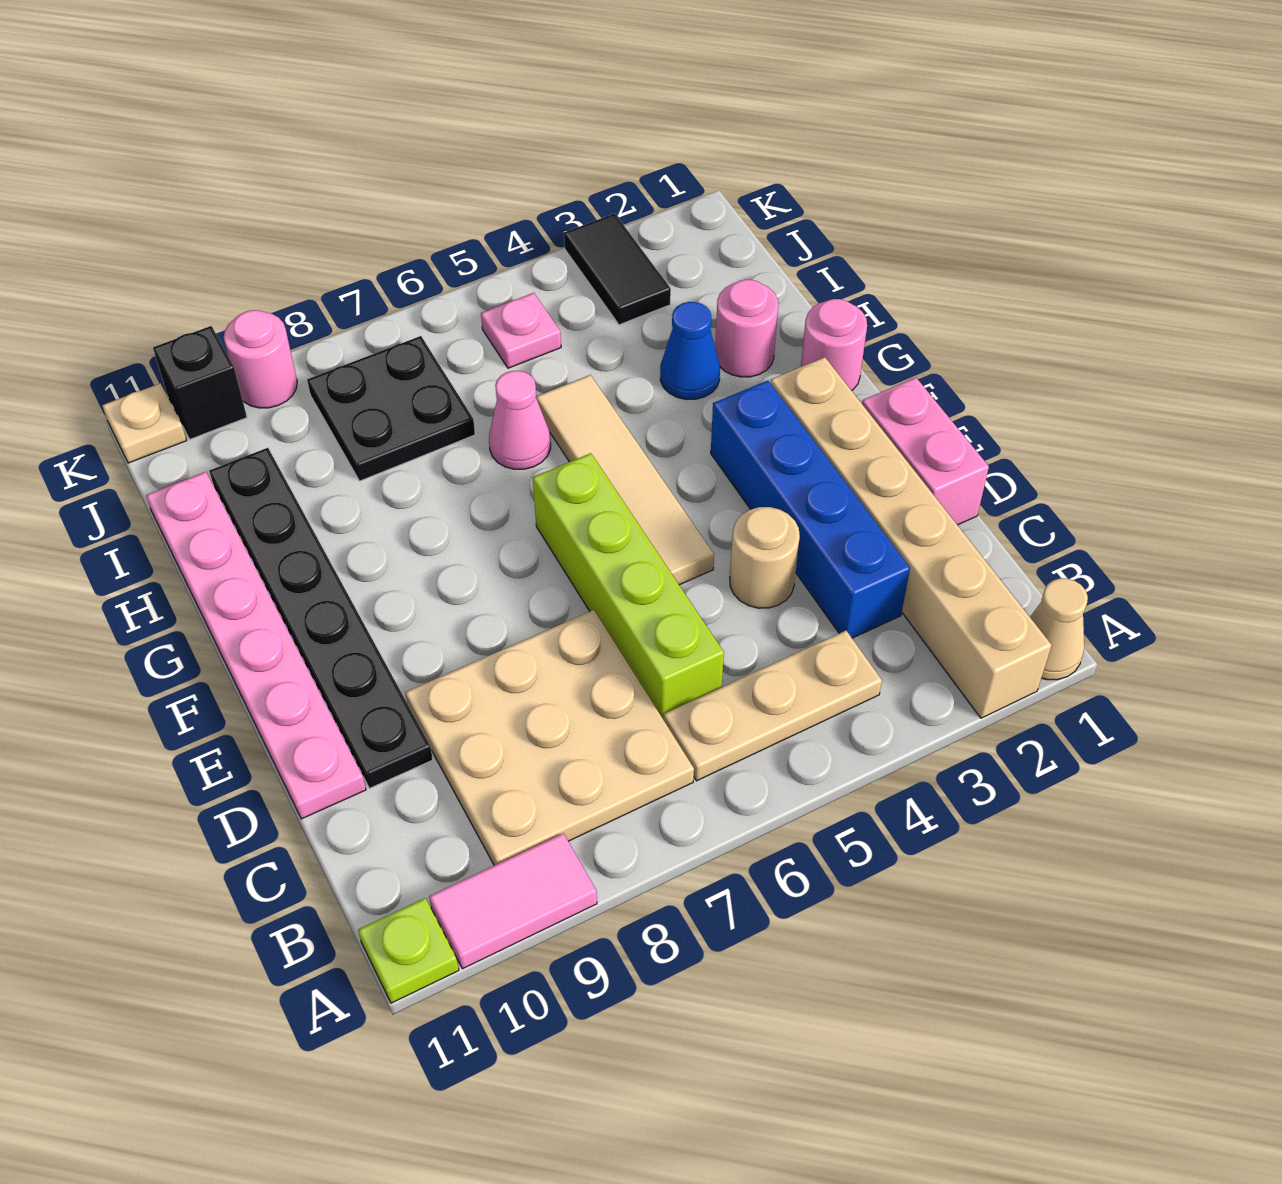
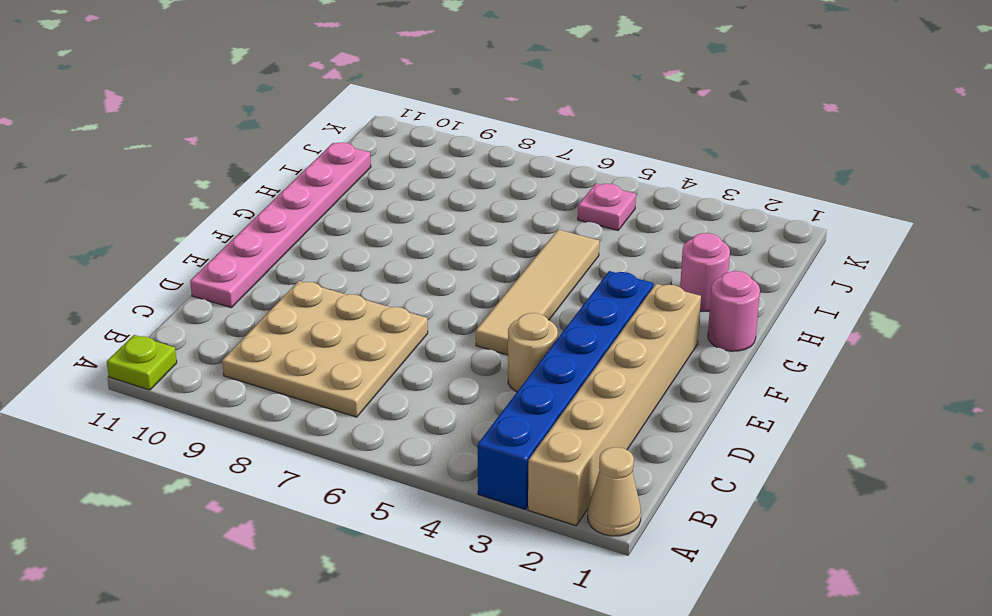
blue 1x6 brick [478,271,654,510] -> blue 1x4 brick [711,381,910,638]
none -> pink 1x2 tile [429,833,597,969]
none -> tan 1x3 plate [663,631,882,781]
none -> lime 1x4 brick [533,453,724,718]

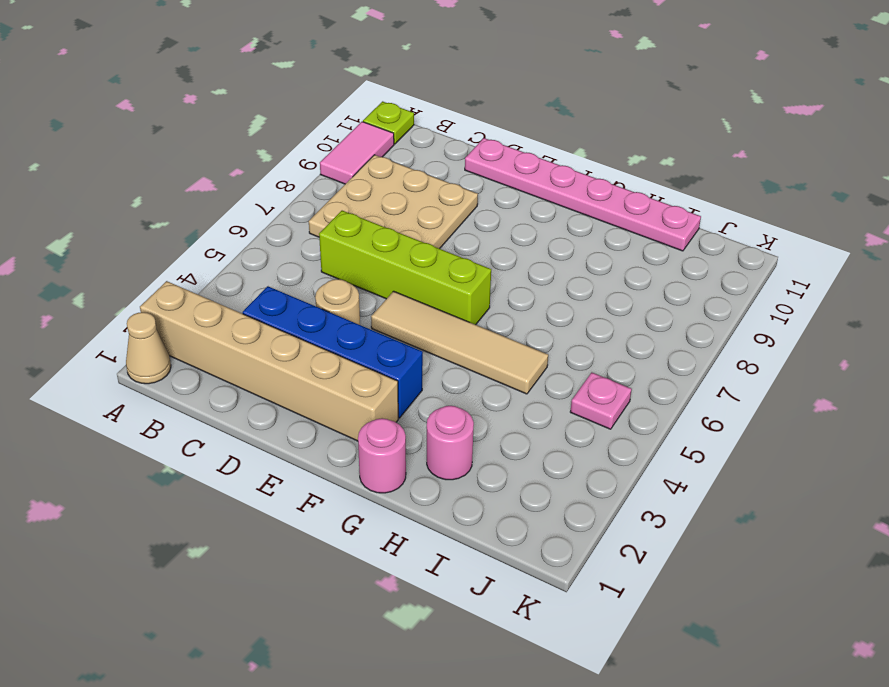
none -> tan 1x3 plate [663,631,882,781]
none -> pink 1x2 brick [862,378,989,525]
none -> black 1x6 plate [209,448,433,788]

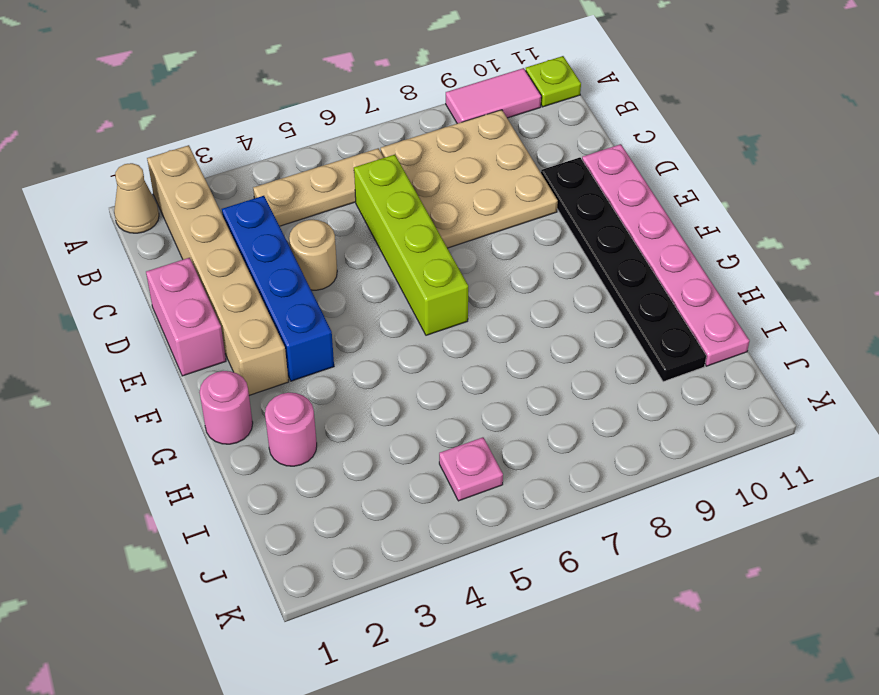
none -> tan 1x4 tile [536,375,714,585]
none -> blue 1x1 cone [660,302,720,399]
none -> pink 1x1 cone [489,371,551,469]

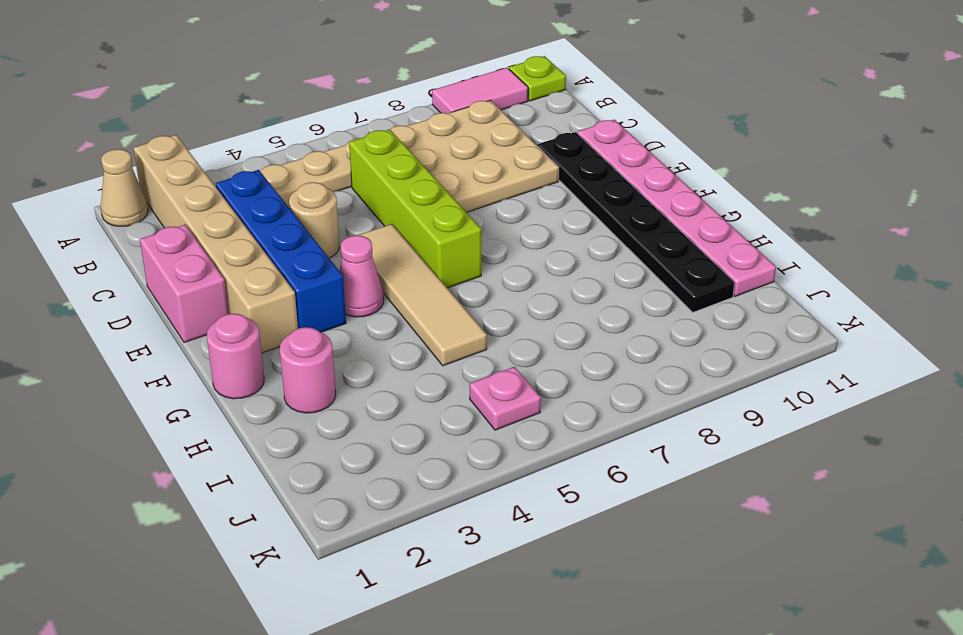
pink 1x1 cone [339,236,384,317] -> pink 1x1 cone moved to [489,371,551,469]
none -> blue 1x1 cone [660,302,720,399]
none -> black 2x2 plate [307,336,475,481]
none -> black 1x2 tile [564,214,671,325]

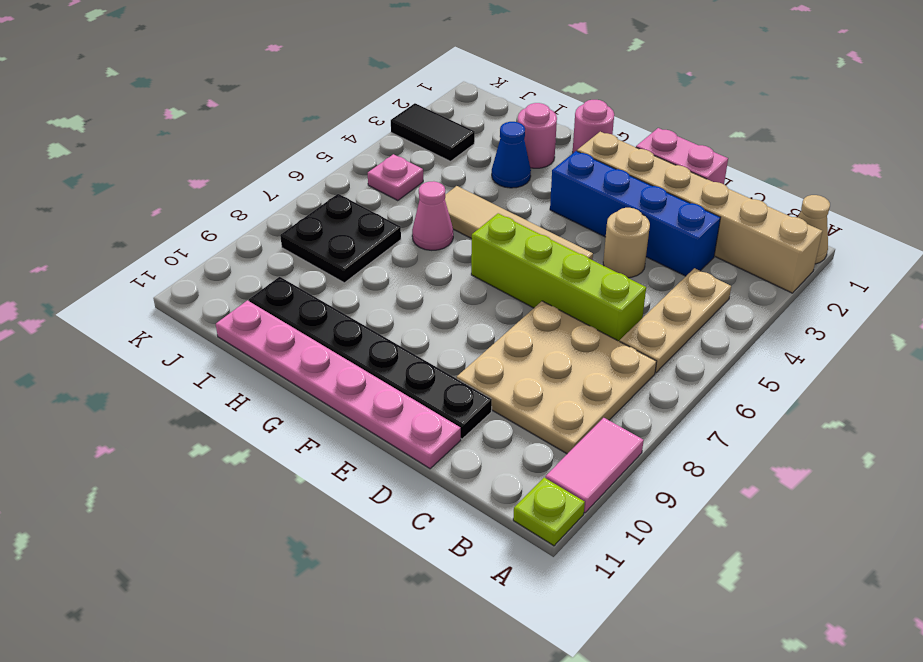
none -> pink 1x1 round brick [224,310,297,408]
none -> black 1x1 brick [153,326,247,439]
none -> tan 1x1 plate [102,384,187,463]

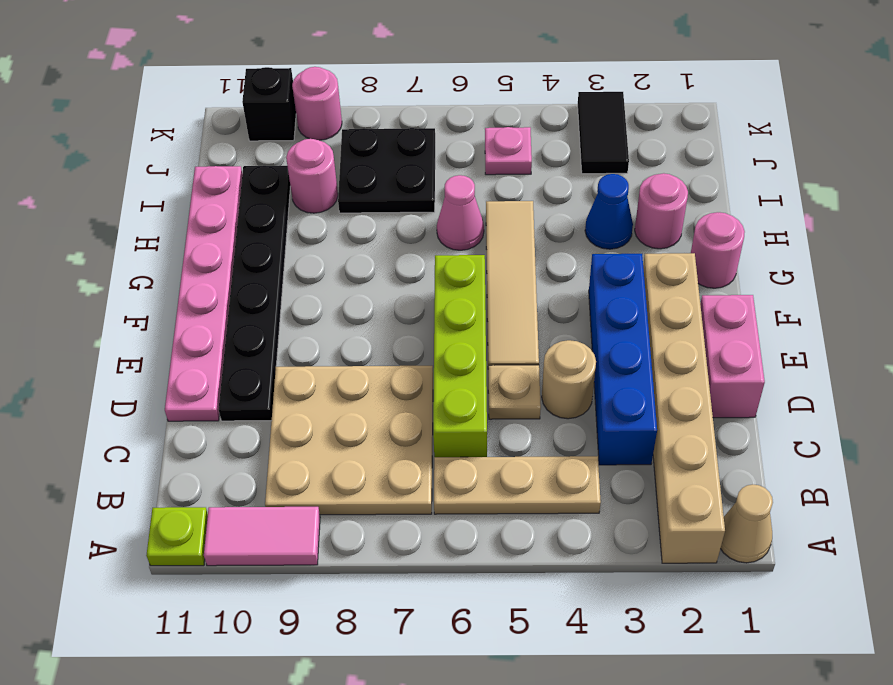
tan 1x1 plate [488,365,541,419] -> tan 1x1 plate moved to [102,384,187,463]
pink 1x1 round brick [286,139,338,213] -> none

